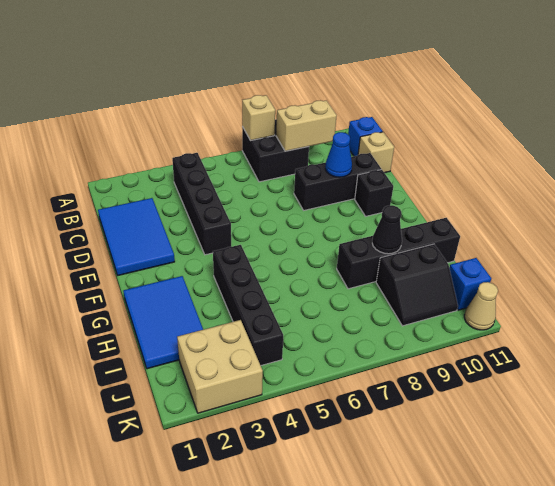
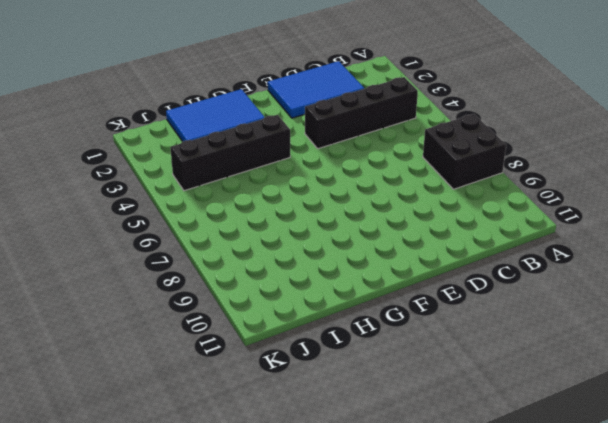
none -> blue 1x1 brick [348,117,383,156]
none -> tan 1x1 brick [358,132,394,173]
none -> black 1x3 brick [294,153,381,210]

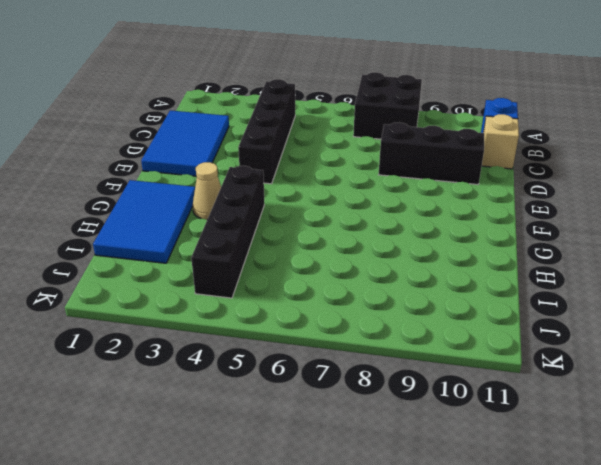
tan 1x1 cone [192,162,221,220] -> tan 1x1 cone moved to [464,282,498,330]
none -> black 1x1 brick [355,169,393,216]
none -> black 1x4 brick [337,218,460,289]
none -> black 2x2 slope [376,244,458,326]

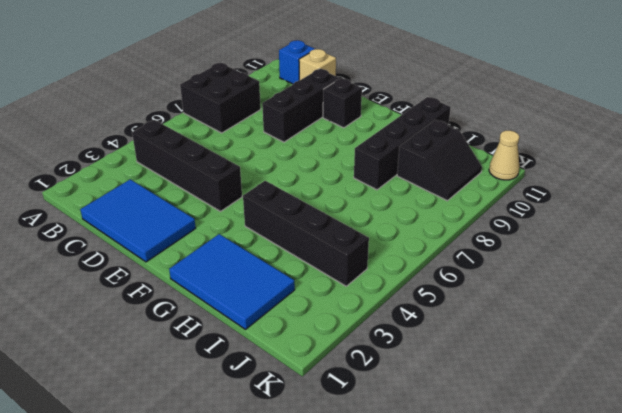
none -> tan 2x2 brick [177,320,263,413]
none -> blue 1x1 brick [449,258,491,310]
none -> tan 1x1 brick [242,95,275,141]

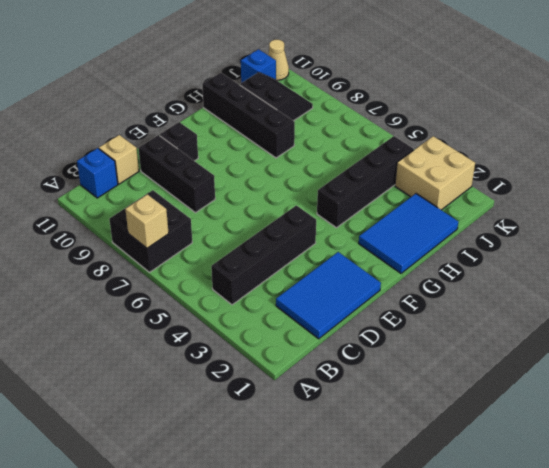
none -> tan 1x2 brick [276,100,337,151]
none -> blue 1x1 cone [325,132,352,177]
none -> black 1x1 cone [372,205,402,254]

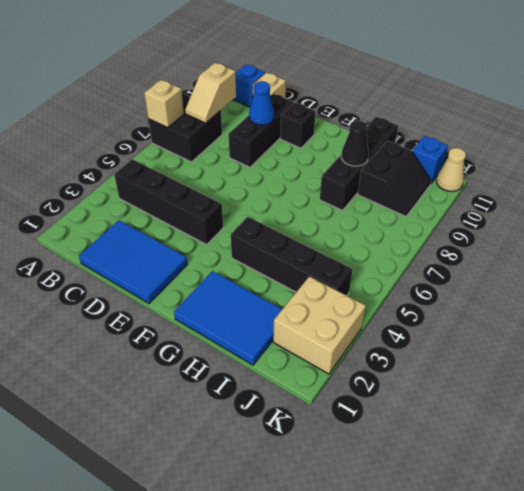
tan 1x2 slope [185,63,236,123] -> tan 1x2 brick [276,100,337,151]

